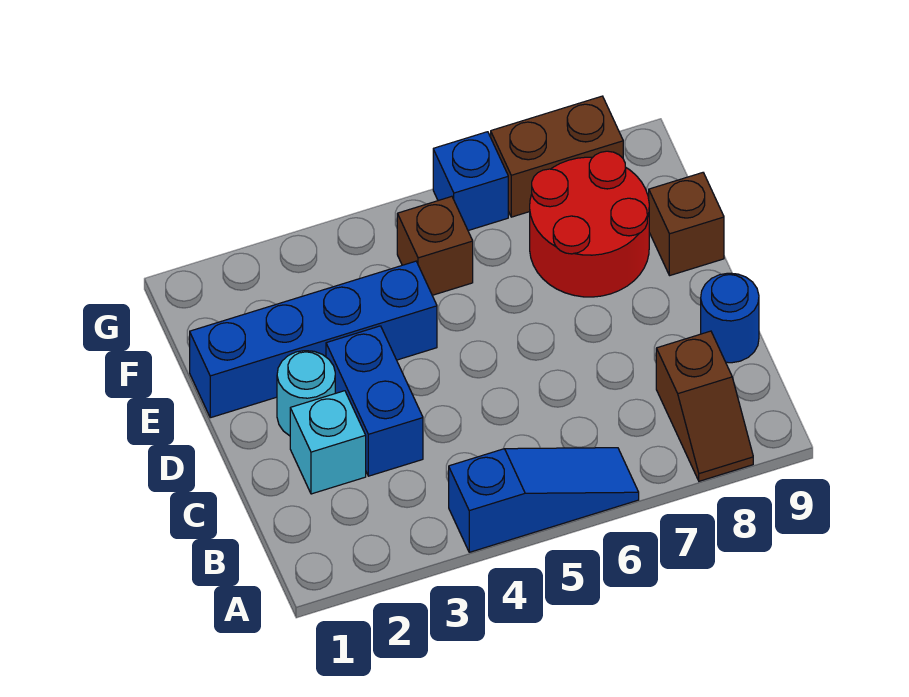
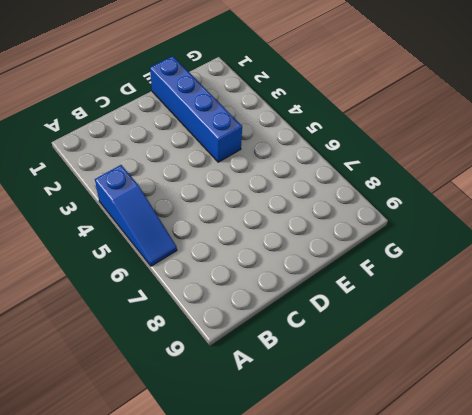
none -> brown 1x2 slope [656,331,753,481]
none -> cyan 1x1 brick [290,391,366,494]
none -> blue 1x2 brick [326,326,423,476]

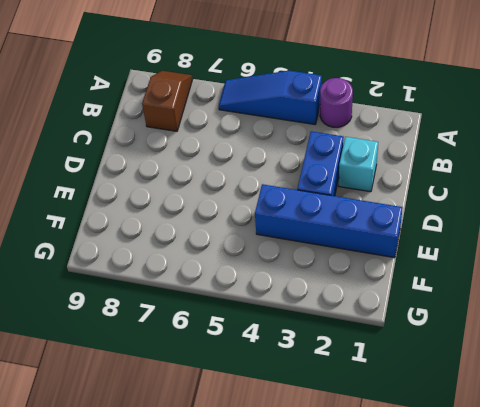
purple 1x1 round brick [320,78,353,127] -> none
none -> blue 1x1 round brick [701,273,759,363]
none -> cyan 1x1 round brick [277,351,335,436]
none -> red 2x2 round brick [530,151,649,297]

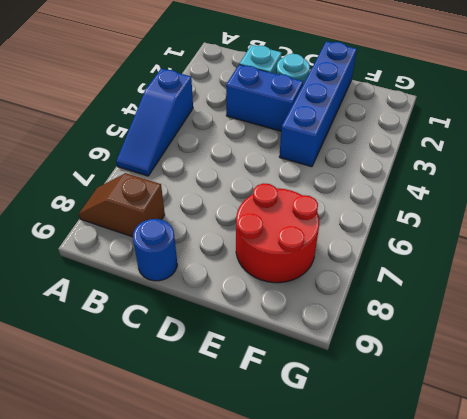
none -> brown 1x1 brick [648,173,724,276]
none -> brown 1x1 brick [397,196,473,295]
none -> blue 1x1 brick [433,132,508,231]

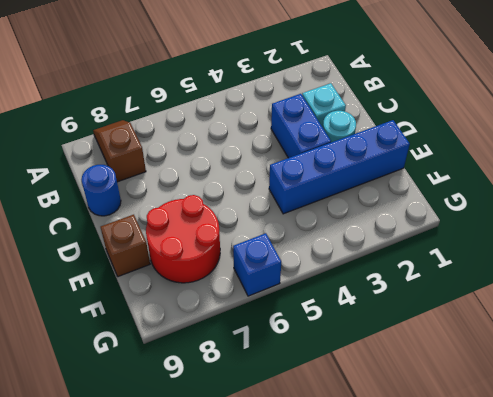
none -> blue 1x3 slope [449,448,639,552]
none -> brown 1x1 brick [397,196,473,295]
none -> brown 1x2 brick [491,96,623,217]

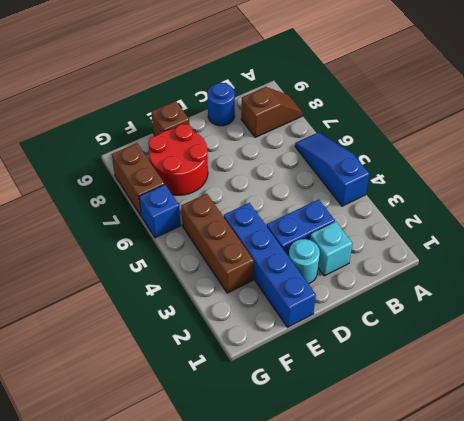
brown 1x3 brick [181,194,254,293] -> brown 1x1 brick [397,196,473,295]

